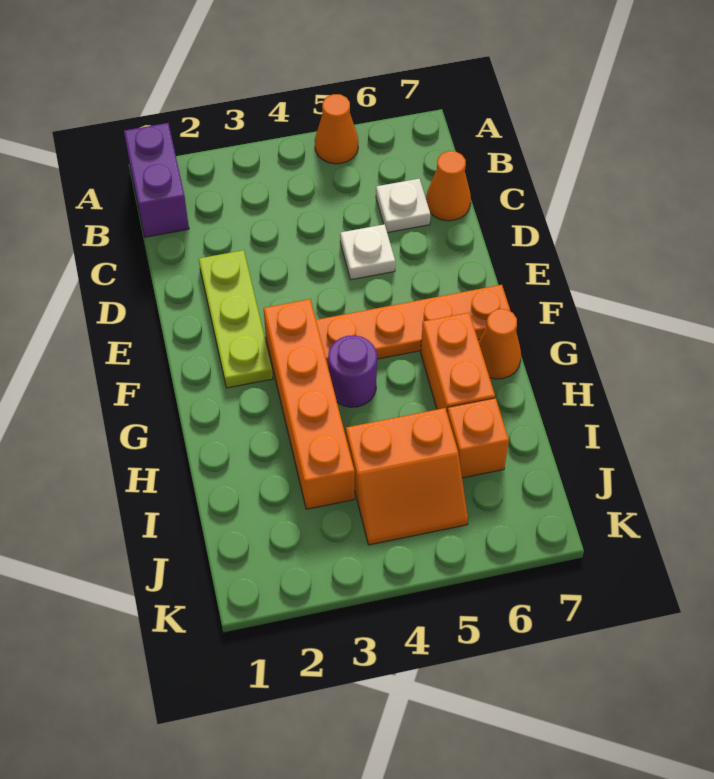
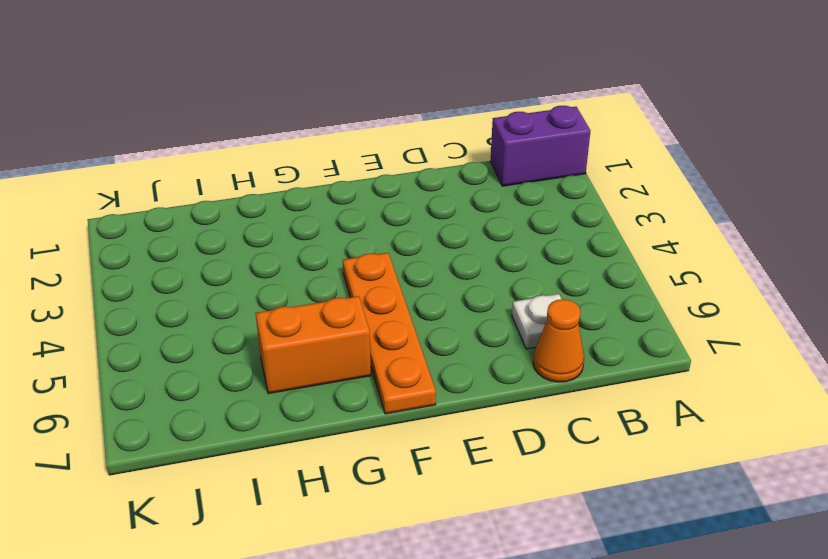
none -> orange 1x1 cone [315,94,358,164]
none -> lime 1x3 plate [199,250,273,388]
none -> white 1x1 plate [340,224,395,280]

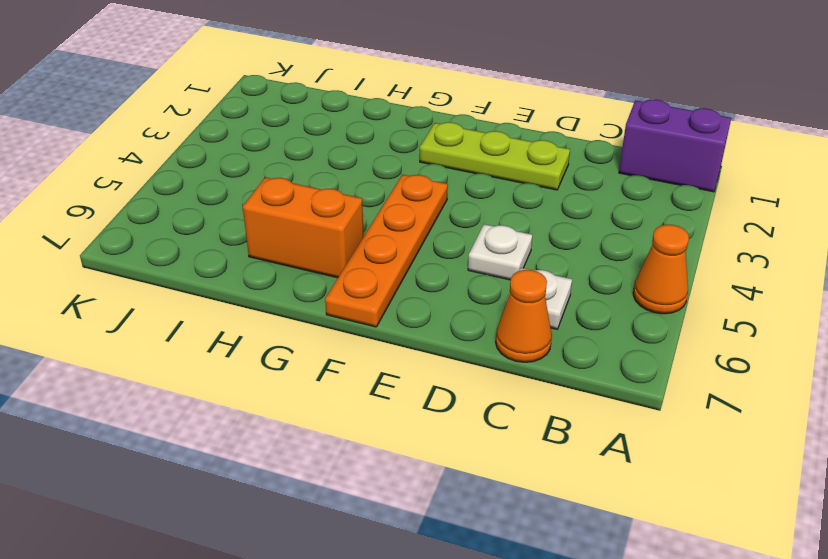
none -> orange 1x4 brick [264,299,355,509]
none -> purple 1x1 round brick [328,335,377,407]
none -> orange 1x1 cone [478,309,521,379]

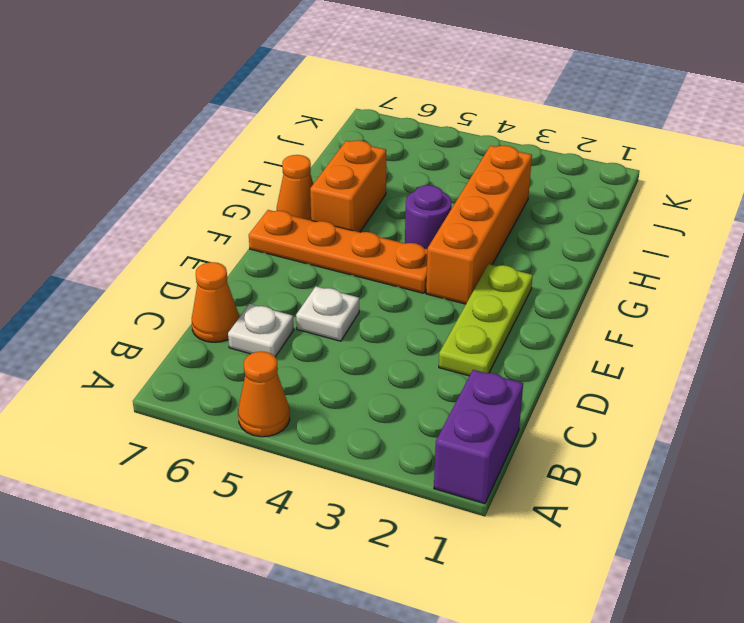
none -> orange 2x2 slope [346,408,468,545]
none -> orange 1x1 brick [447,398,509,478]

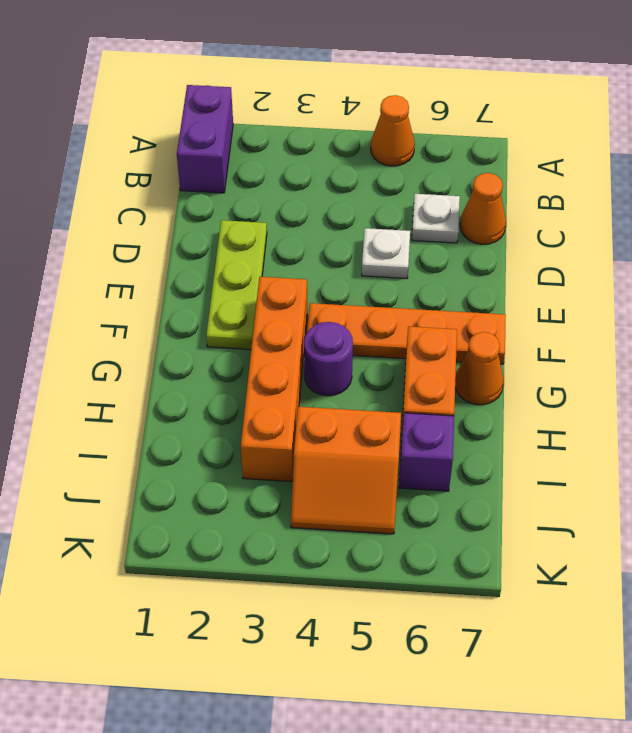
purple 1x1 brick [399,413,454,491] -> orange 1x1 brick [447,398,509,478]

